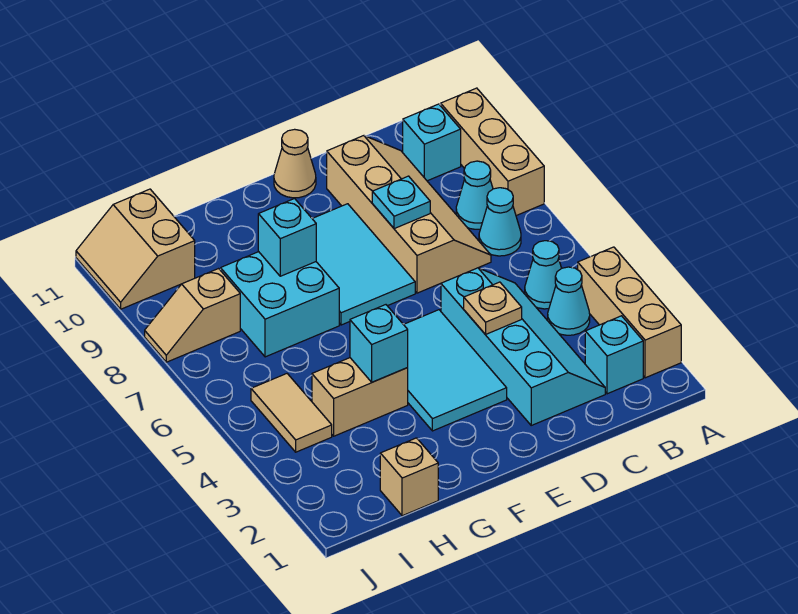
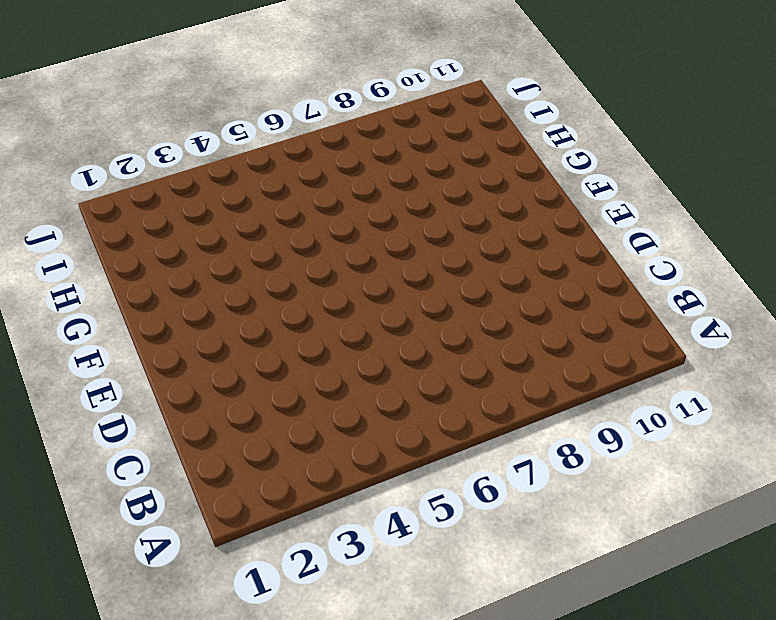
none -> tan 1x3 brick [578,247,681,378]
none -> tan 1x3 brick [441,88,544,216]
none -> cyan 1x1 brick [585,316,643,394]

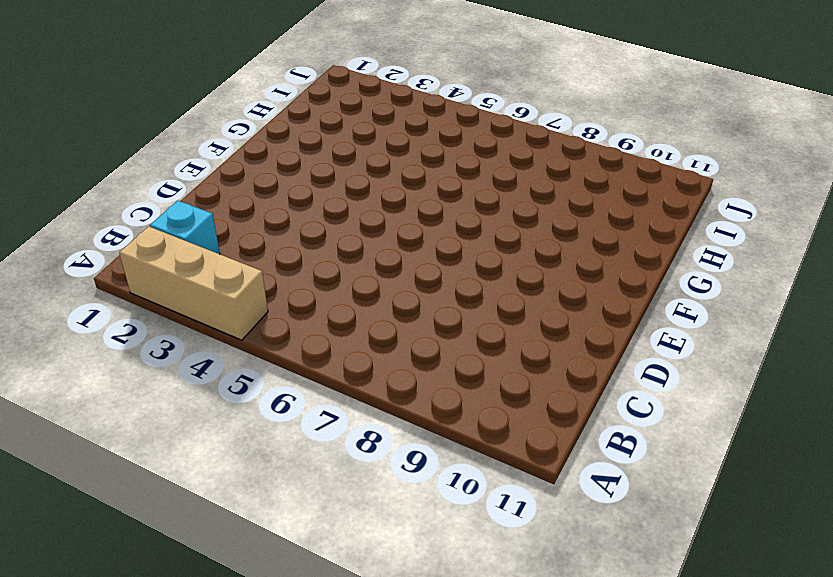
none -> tan 1x3 brick [441,88,544,216]
none -> cyan 1x1 cone [548,267,590,335]
none -> cyan 1x1 cone [525,241,562,309]

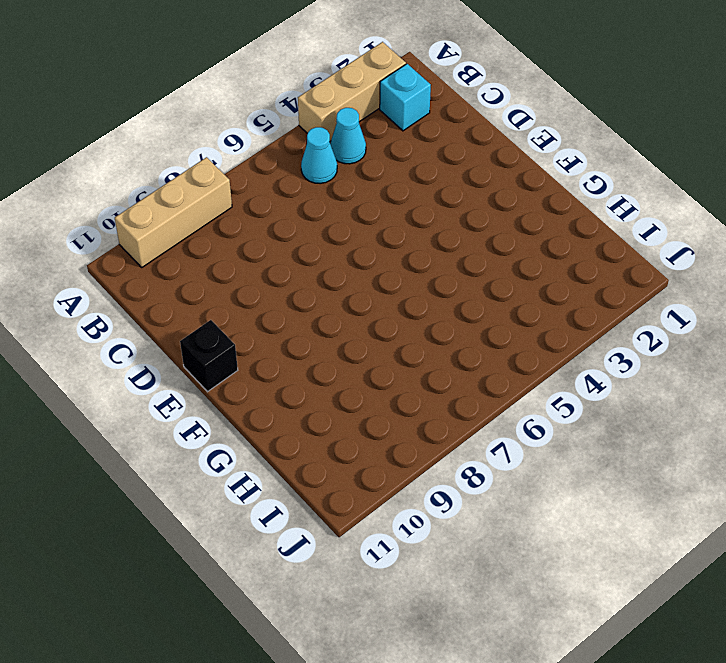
black 1x1 brick [180,320,238,392] -> tan 1x1 cone [274,129,316,198]
none -> cyan 1x1 cone [479,188,521,256]
none -> cyan 1x1 cone [456,161,493,229]
none -> cyan 1x1 brick [403,104,461,181]

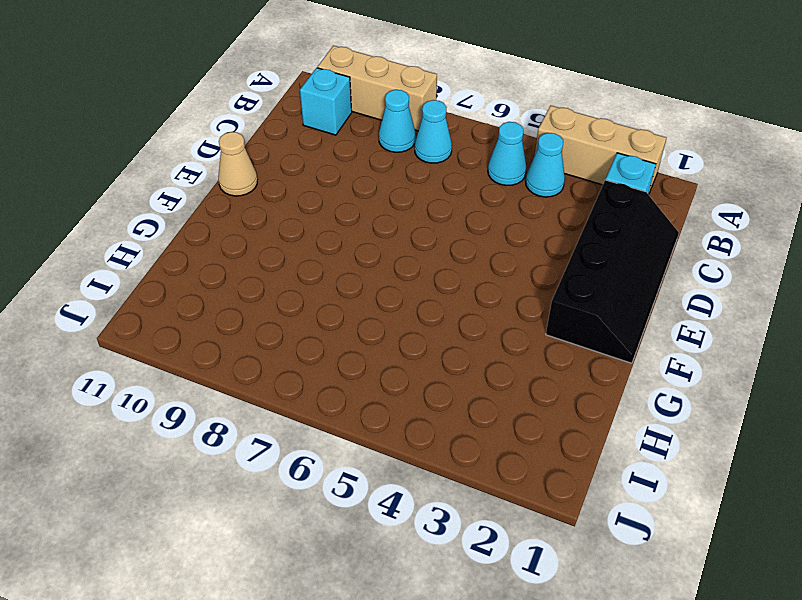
black 2x4 slope [546,180,679,363] -> cyan 2x4 slope [441,268,605,425]
none -> tan 2x4 slope [327,136,491,293]
none -> cyan 2x3 tile [403,310,507,431]
none -> cyan 2x3 tile [312,204,415,325]

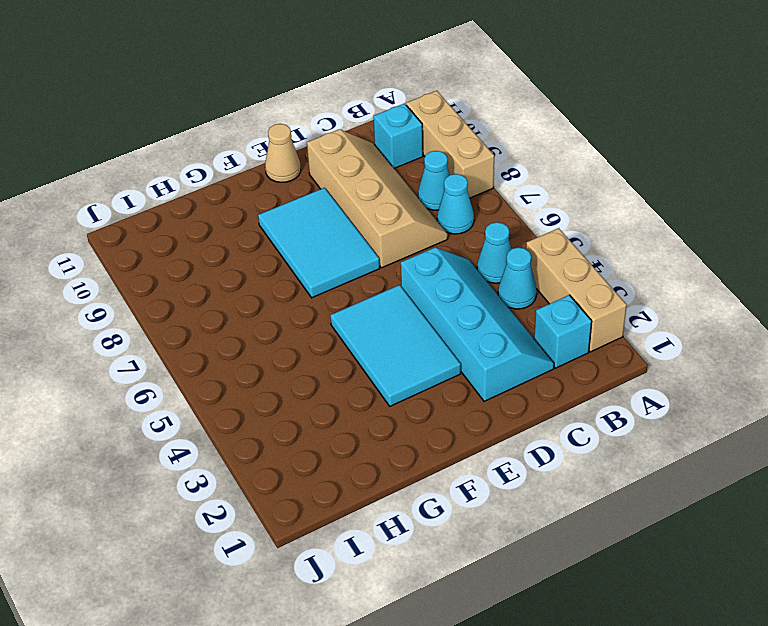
none -> tan 1x2 brick [312,358,408,436]
none -> cyan 2x2 brick [221,252,339,357]
none -> tan 1x1 brick [380,438,438,516]

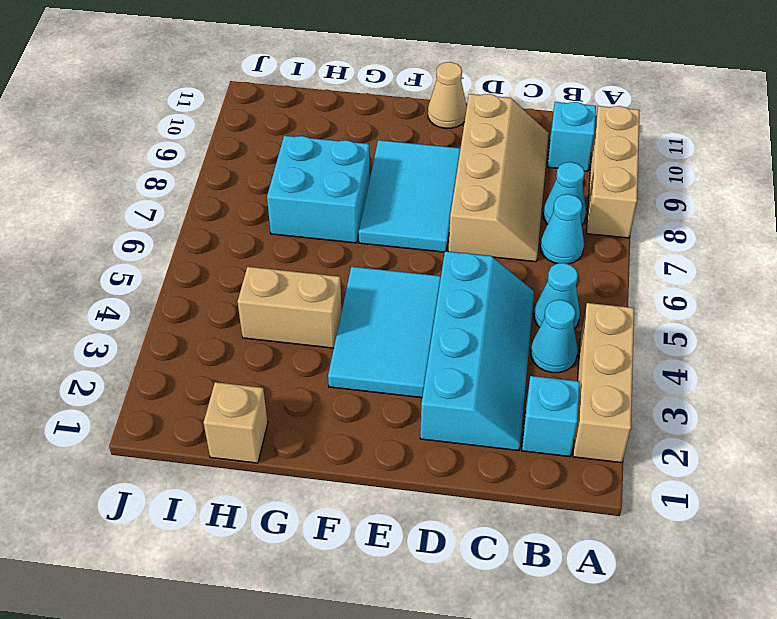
none -> tan 1x2 tile [251,374,332,452]
none -> tan 1x2 slope [145,269,240,362]
none -> tan 2x2 slope [76,189,195,309]

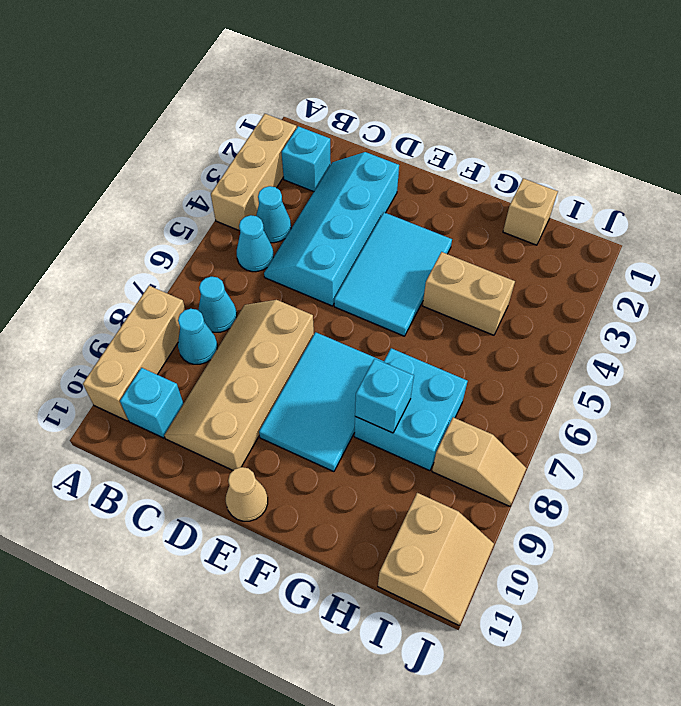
none -> tan 1x2 tile [251,374,332,452]
none -> tan 1x1 plate [464,282,522,335]
none -> cyan 1x1 plate [372,176,430,229]

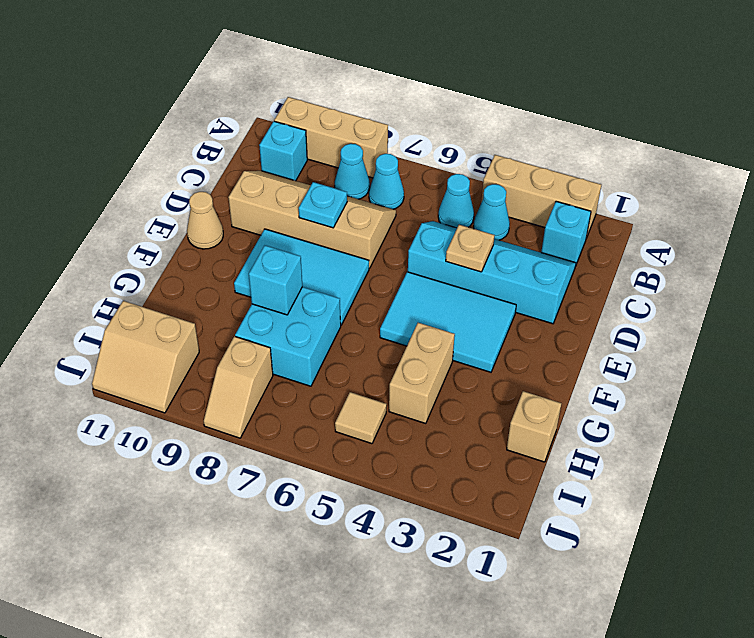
tan 1x1 tile [335,392,387,444] -> tan 1x2 tile [251,374,332,452]
none -> cyan 1x1 brick [350,305,408,382]

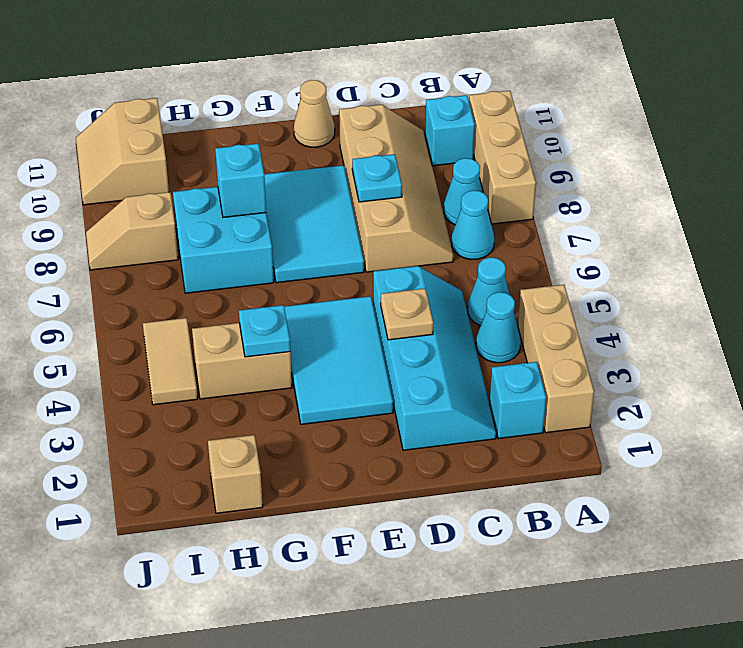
cyan 1x1 plate [239,305,290,357] -> cyan 1x1 brick [350,305,408,382]

